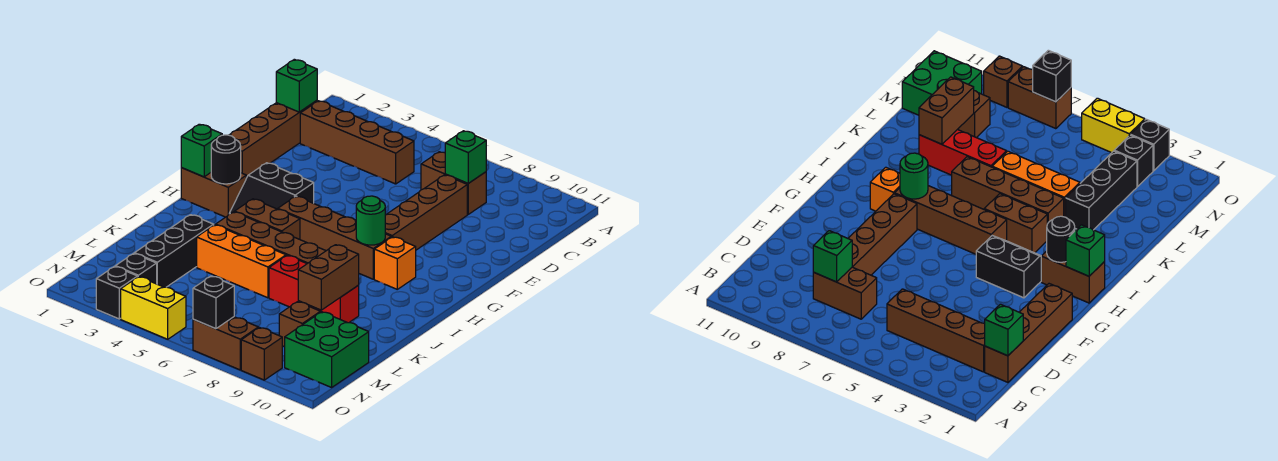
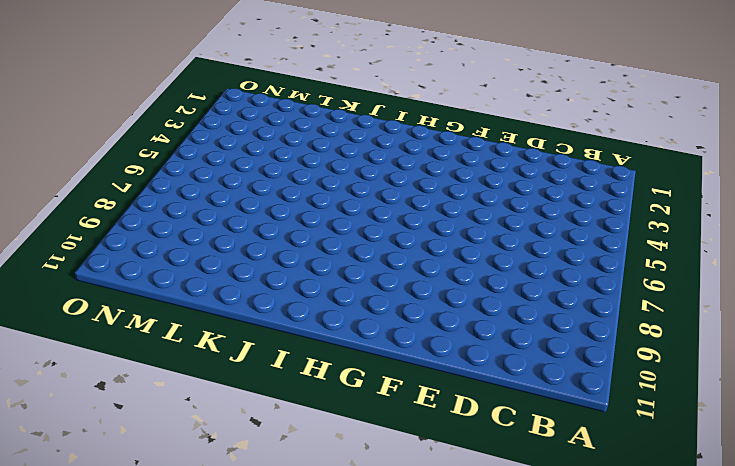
none -> brown 1x4 brick [230,101,317,178]
none -> brown 1x4 brick [300,101,414,184]
none -> brown 1x2 brick [421,152,486,214]

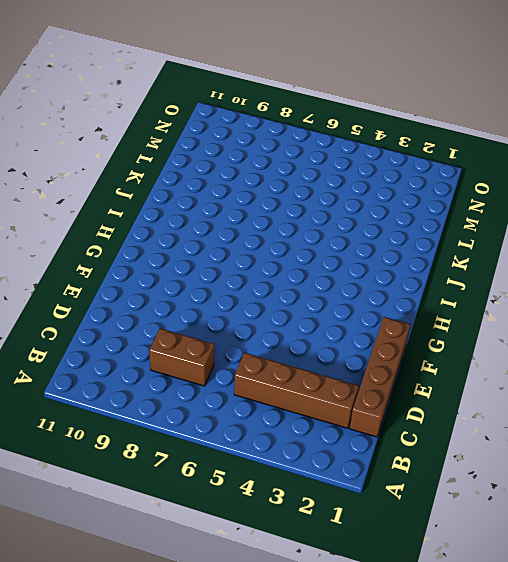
none -> brown 1x4 brick [385,175,467,250]
none -> black 2x2 slope [229,163,314,214]
none -> brown 1x2 brick [181,168,246,217]

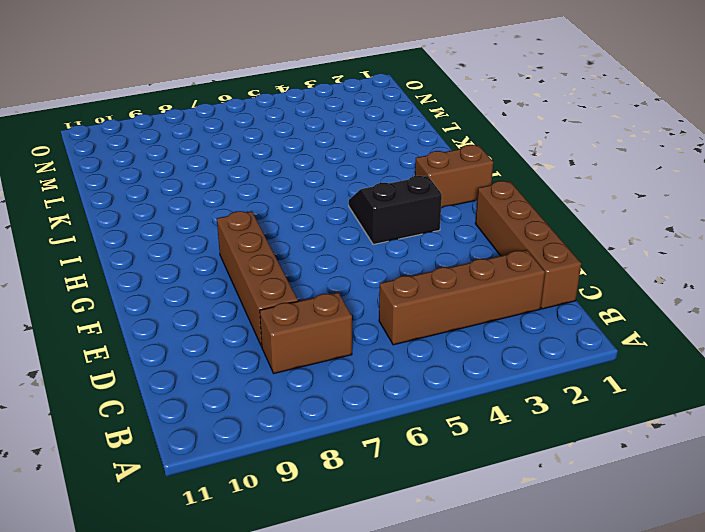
none -> brown 1x4 brick [278,196,391,279]
none -> orange 1x1 brick [374,237,416,289]
none -> brown 1x2 brick [235,199,300,239]

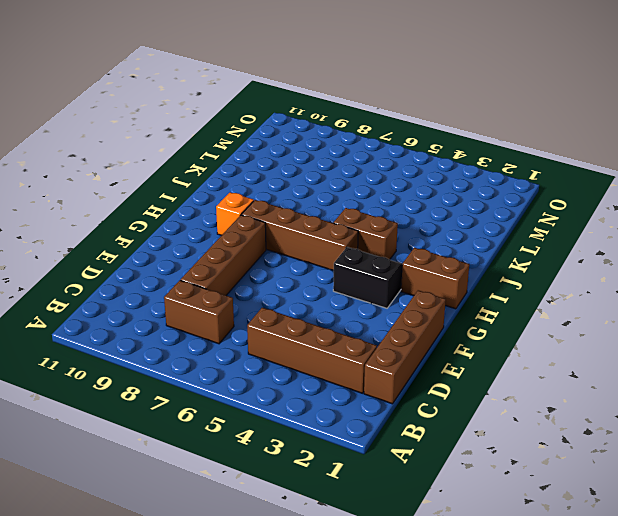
none -> brown 1x4 brick [216,212,326,264]
none -> black 1x3 brick [134,215,214,287]
none -> orange 1x3 brick [197,225,286,298]

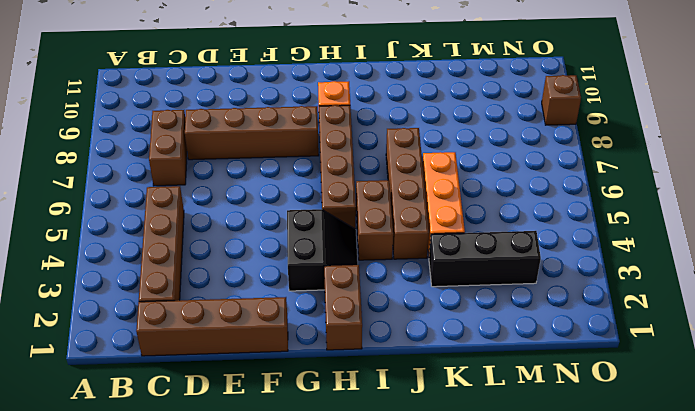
none -> red 1x3 brick [269,255,359,323]
none -> brown 1x1 brick [279,302,321,347]
none -> green 2x2 brick [285,312,369,387]

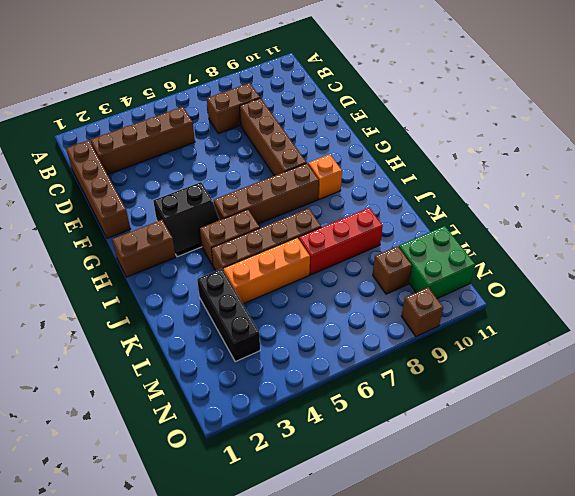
none -> black 1x1 brick [115,253,157,284]
none -> black 1x1 brick [96,266,138,319]
none -> yellow 1x2 brick [121,277,186,339]

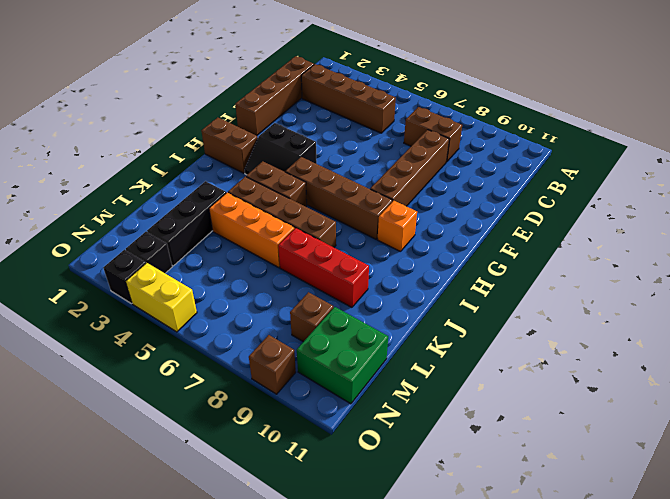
none -> brown 1x2 brick [193,317,258,370]
none -> green 1x1 brick [276,59,317,112]
none -> green 1x1 brick [445,131,486,183]

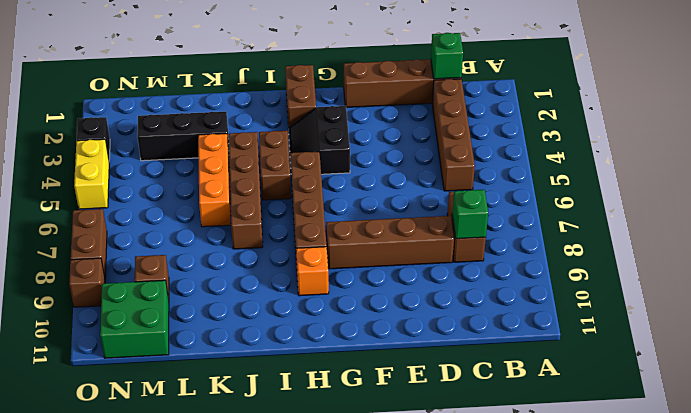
none -> red 1x3 brick [269,255,359,323]
none -> black 1x1 brick [115,253,157,284]
none -> green 1x1 brick [181,124,222,177]

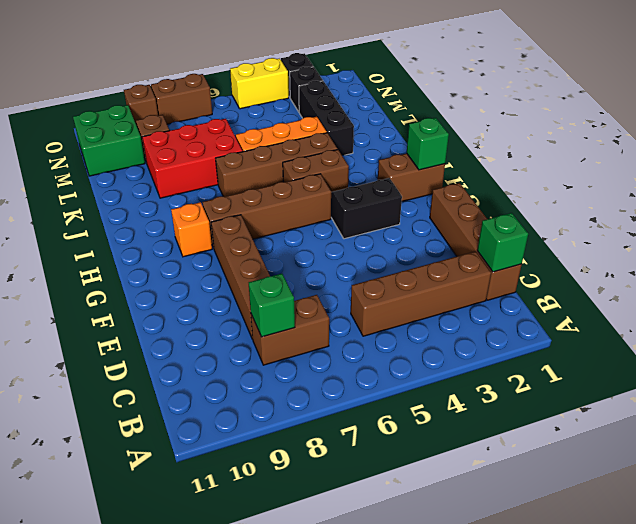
red 2x3 brick [142,119,243,198] -> red 1x3 brick [269,255,359,323]
none -> black 1x1 round brick [211,135,241,184]
none -> green 1x1 round brick [356,196,385,245]
none -> brown 1x2 brick [298,245,359,310]

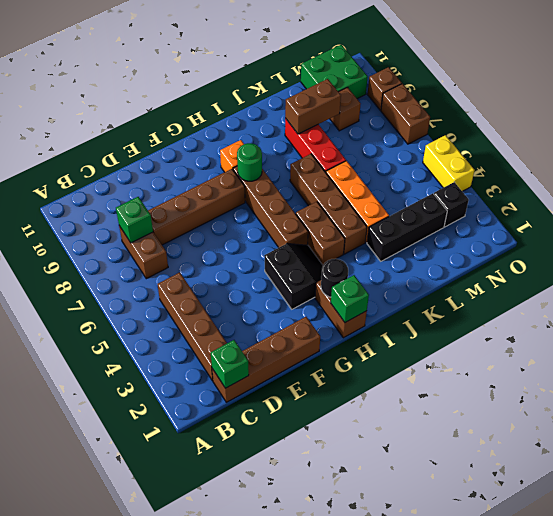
none -> black 1x1 brick [96,266,138,319]
none -> black 1x1 brick [193,276,234,329]

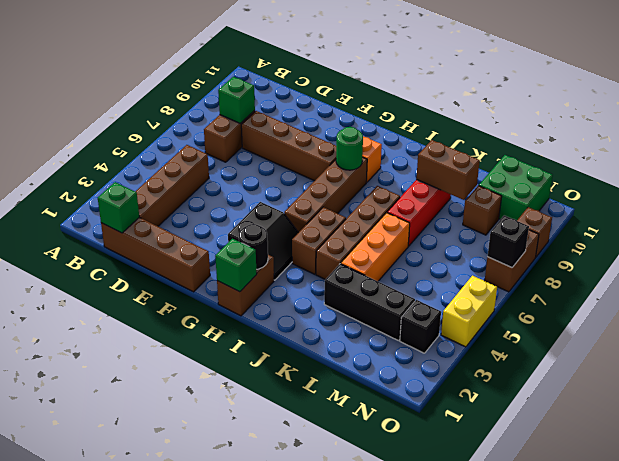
none -> black 1x1 brick [96,266,138,319]

